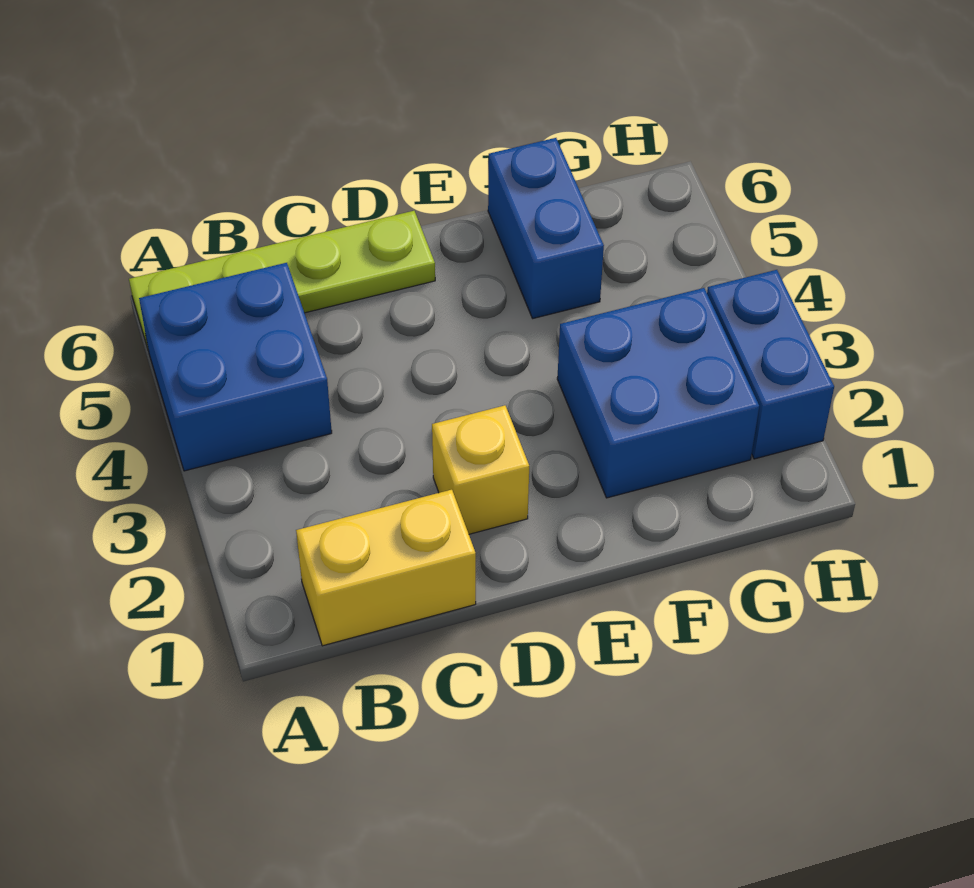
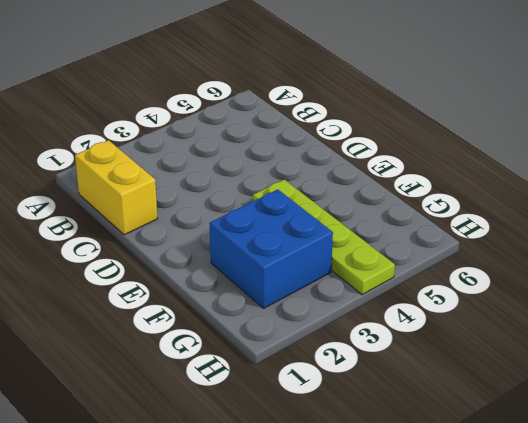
lime 1x4 plate [253,180,395,295] -> lime 1x4 plate moved to [129,211,435,348]
none -> blue 2x2 brick [139,263,332,471]
none -> yellow 1x1 brick [432,405,529,534]

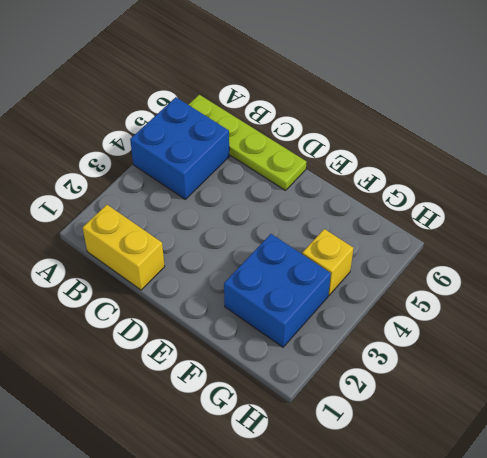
yellow 1x1 brick [302,229,353,295] -> yellow 1x1 brick moved to [432,405,529,534]
none -> blue 1x2 brick [488,138,604,318]
none -> blue 1x2 brick [707,270,834,459]

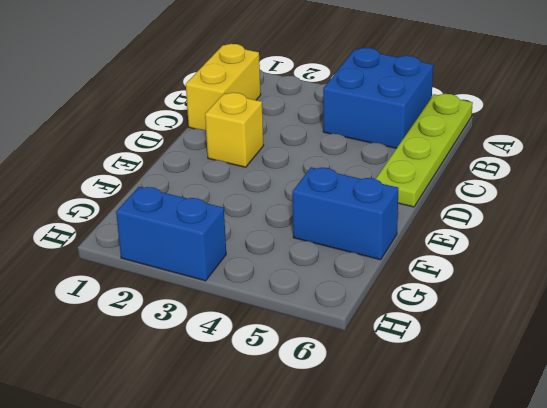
none -> blue 2x2 brick [557,288,759,498]

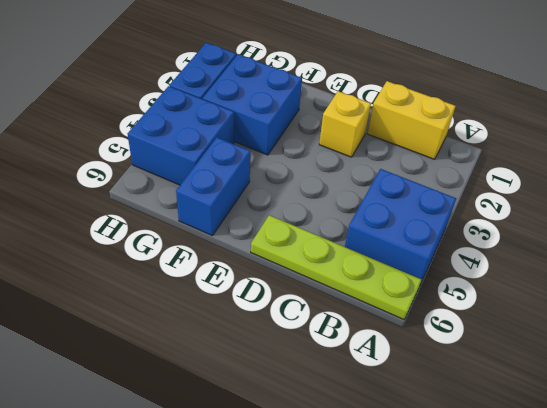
blue 2x2 brick [128,86,234,185] -> none

